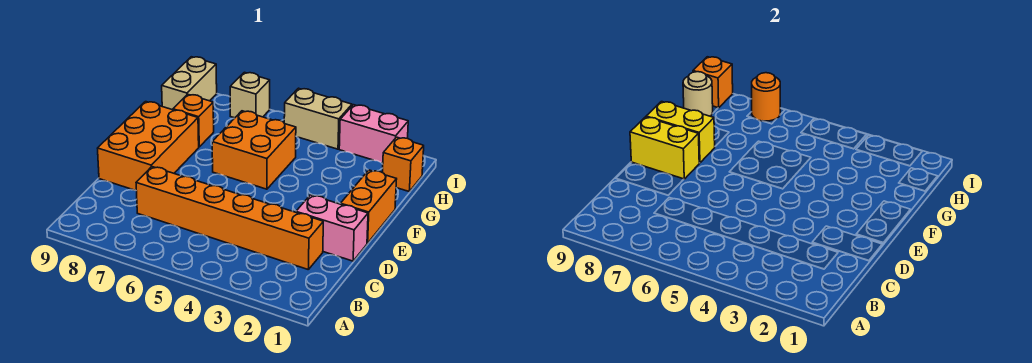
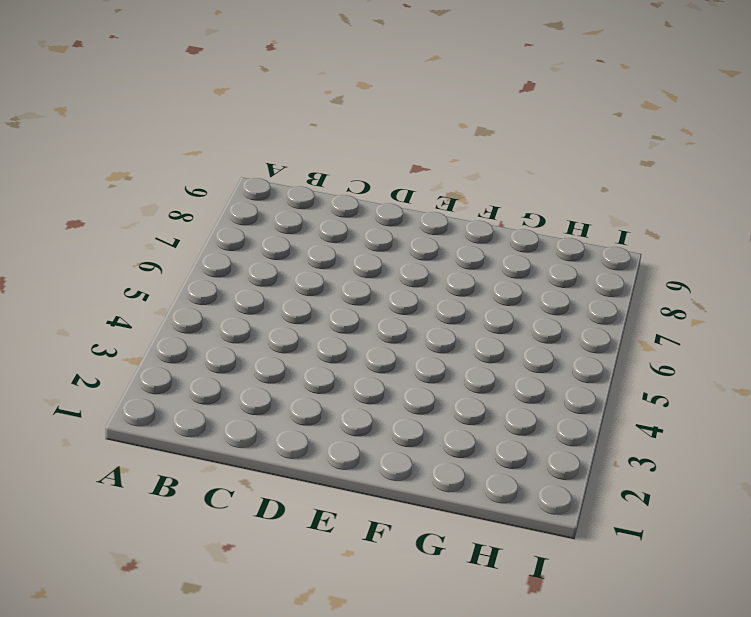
none -> orange 1x6 brick [136,167,323,269]
none -> pink 1x2 brick [296,195,368,261]
none -> orange 2x3 brick [98,102,199,190]

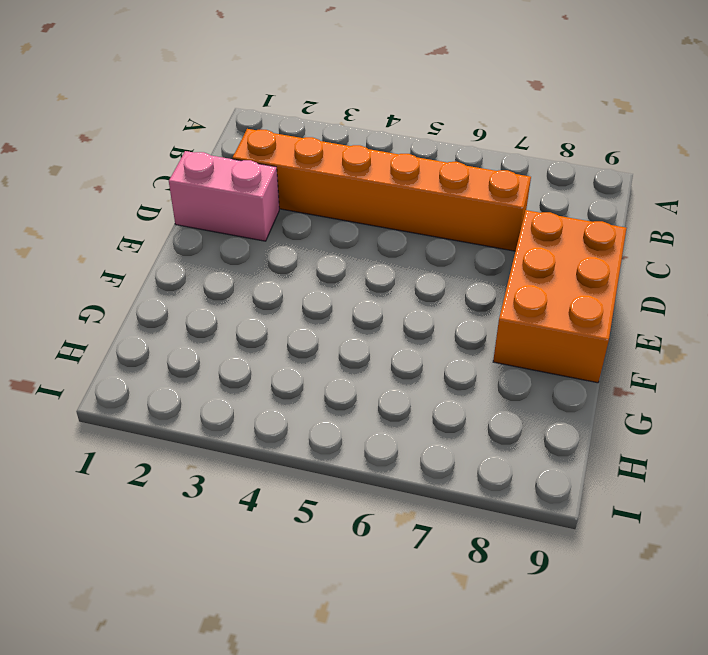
none -> orange 1x2 brick [341,170,397,243]
none -> orange 2x2 brick [212,111,296,189]
none -> orange 1x1 brick [173,94,214,147]

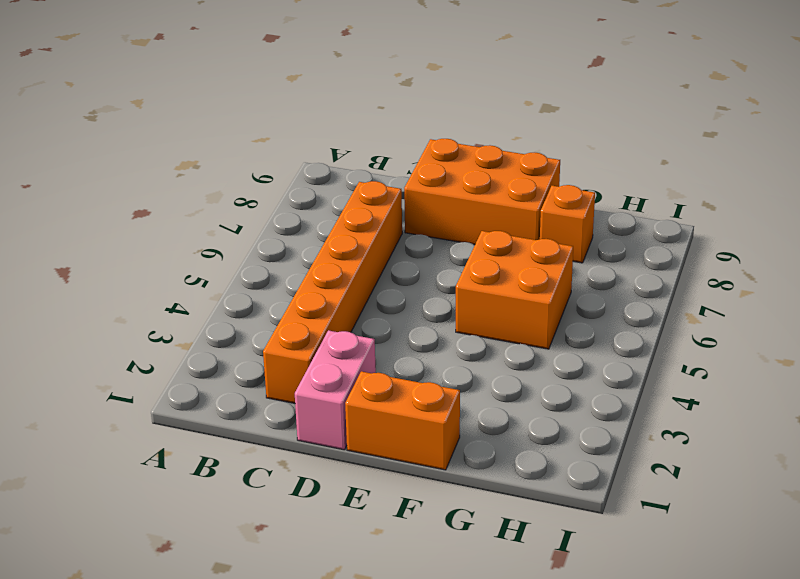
none -> orange 1x1 brick [382,137,424,191]
none -> tan 1x2 brick [162,57,217,110]
none -> pink 1x2 brick [339,105,408,163]

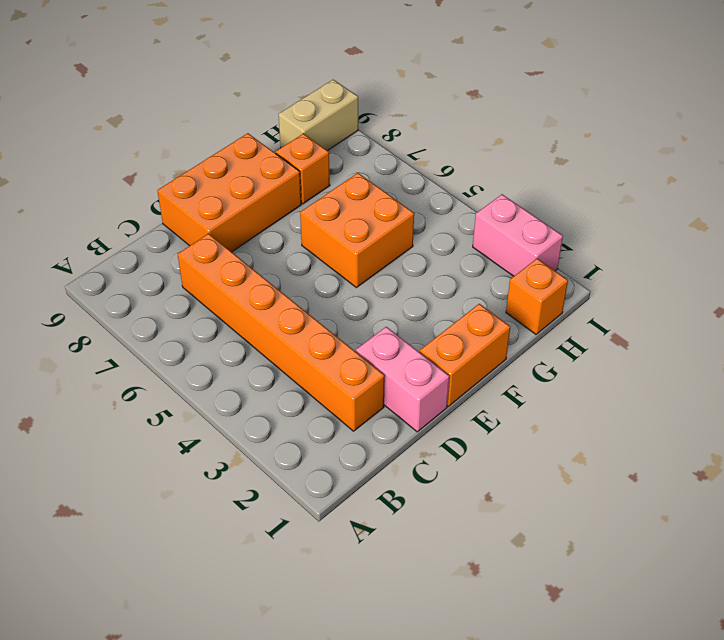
none -> tan 1x2 brick [284,88,352,149]
none -> tan 1x1 brick [230,72,270,118]
none -> yellow 1x2 brick [630,117,699,179]

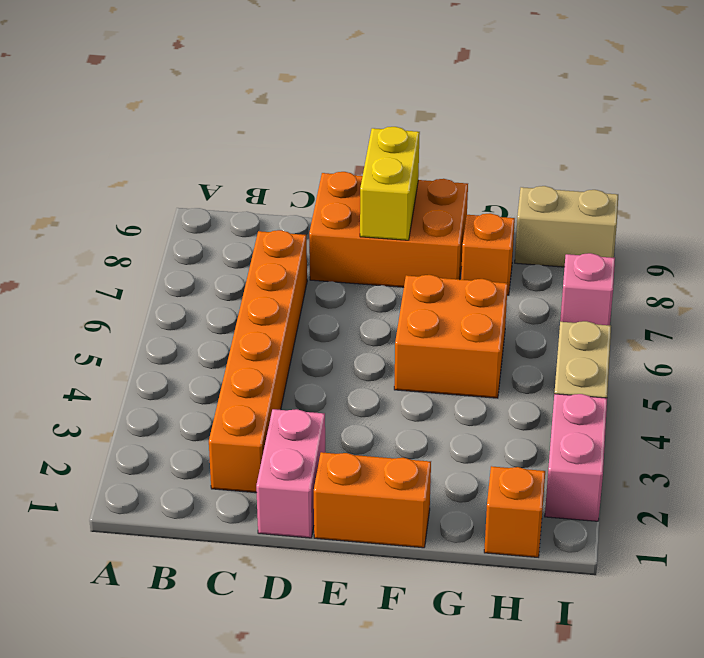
pink 1x1 brick [560,253,615,325] -> tan 1x1 brick [230,72,270,118]
none -> yellow 1x2 brick [646,102,715,163]
none -> tan 1x1 round brick [683,72,713,116]
none -> orange 1x1 round brick [752,73,780,121]

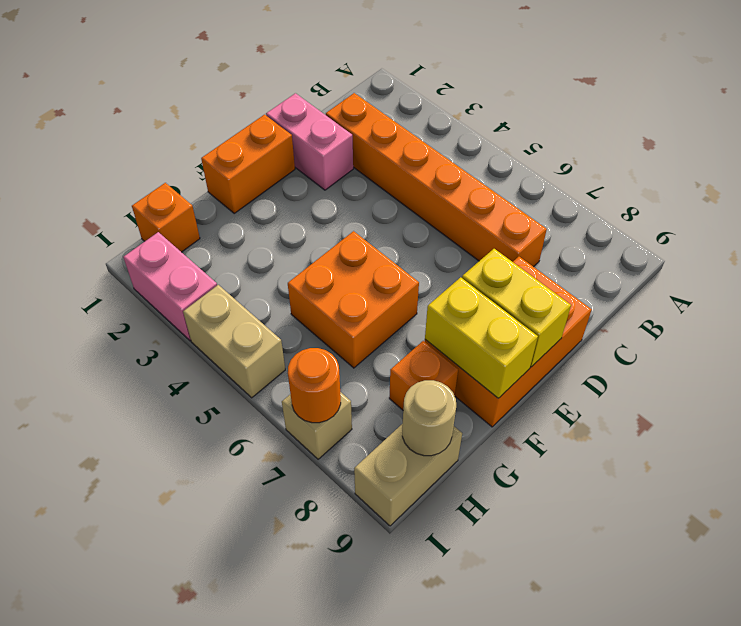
none -> orange 1x1 brick [693,57,733,108]

